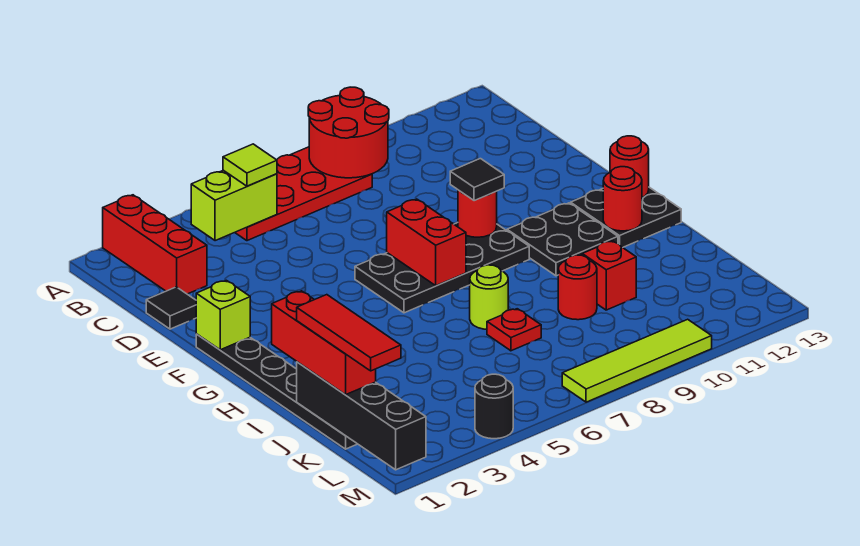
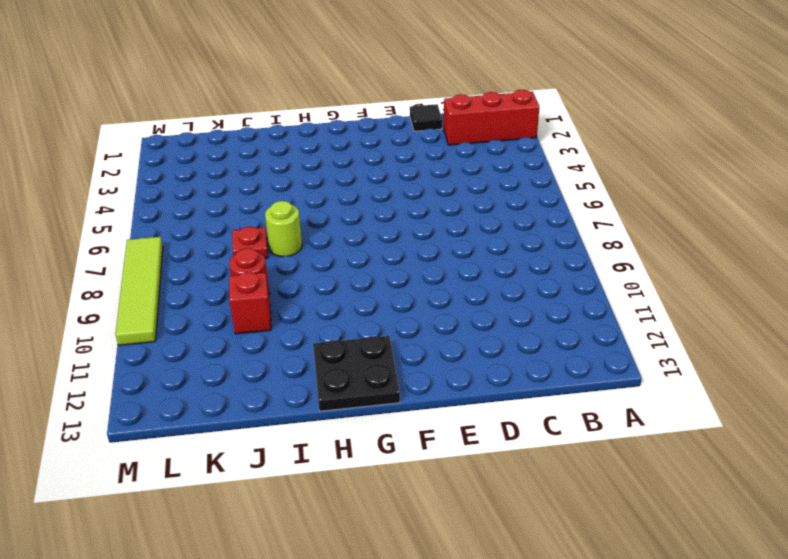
none -> red 2x4 plate [235,147,372,241]
none -> black 1x6 plate [196,334,357,449]
none -> black 2x4 plate [355,222,529,313]

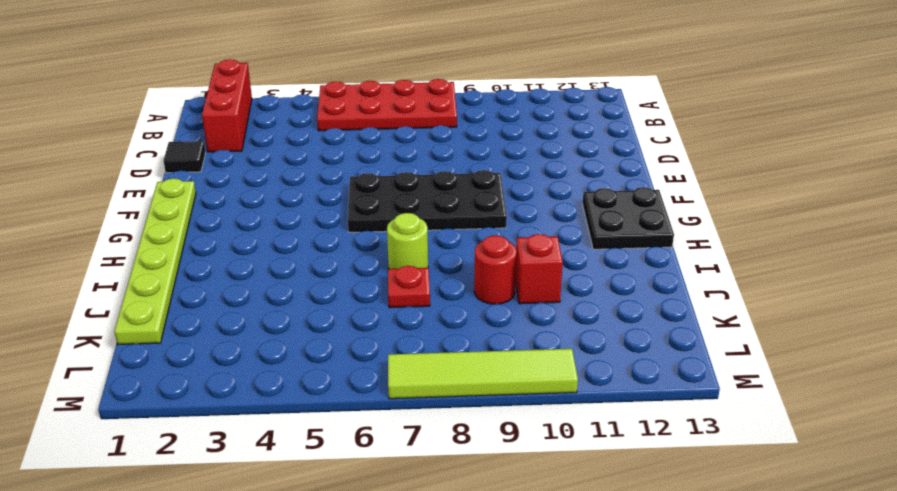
lime 1x6 plate [114,178,196,345] -> black 1x6 plate [196,334,357,449]
none -> black 2x2 plate [507,203,618,276]
none -> black 1x1 round brick [475,374,513,439]
none -> red 2x2 round brick [308,87,389,178]

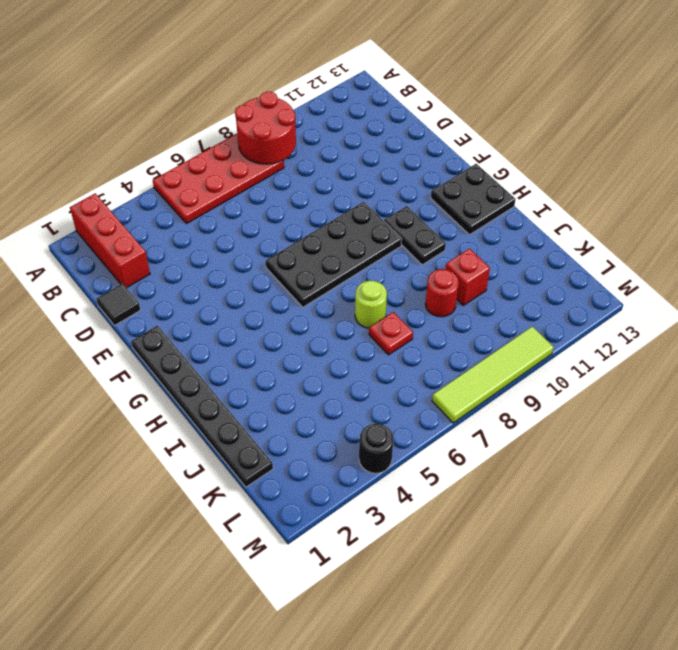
black 1x2 plate [384,206,446,265] -> black 2x2 plate [507,203,618,276]
none -> lime 1x2 brick [191,170,277,241]
none -> lime 1x1 brick [196,280,250,350]
none -> red 1x2 brick [387,199,466,286]

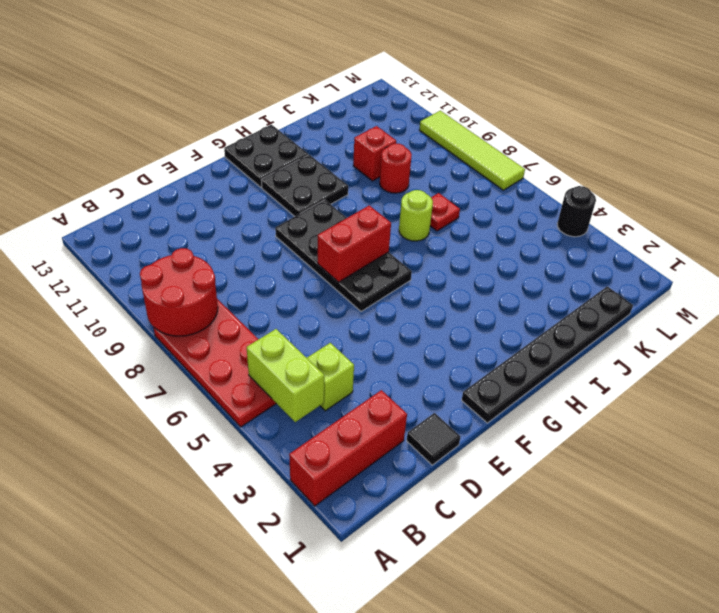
lime 1x1 brick [307,343,354,411] -> lime 1x1 brick moved to [196,280,250,350]
none -> red 1x1 round brick [458,190,497,237]
none -> red 1x1 round brick [610,136,649,197]
none -> red 1x1 round brick [603,167,642,231]

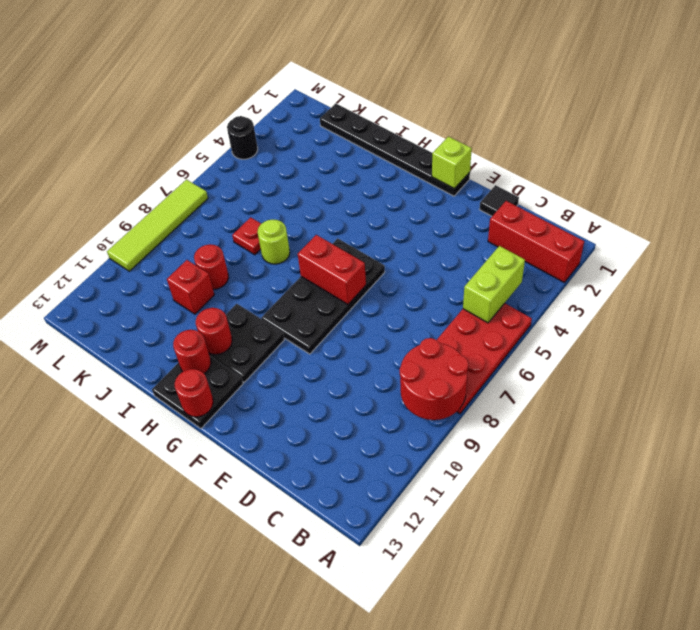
red 1x1 round brick [196,308,232,355] -> red 1x1 round brick moved to [458,190,497,237]
none -> black 1x4 brick [297,362,426,470]
none -> lime 1x1 tile [223,144,277,186]
none -> black 1x1 tile [450,159,504,201]

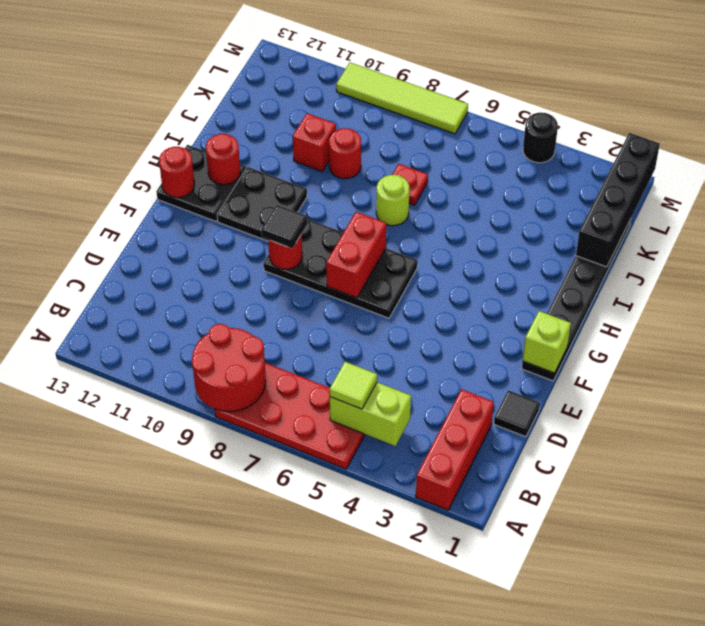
none -> red 1x3 brick [272,291,376,395]
none -> red 1x3 tile [297,295,401,371]

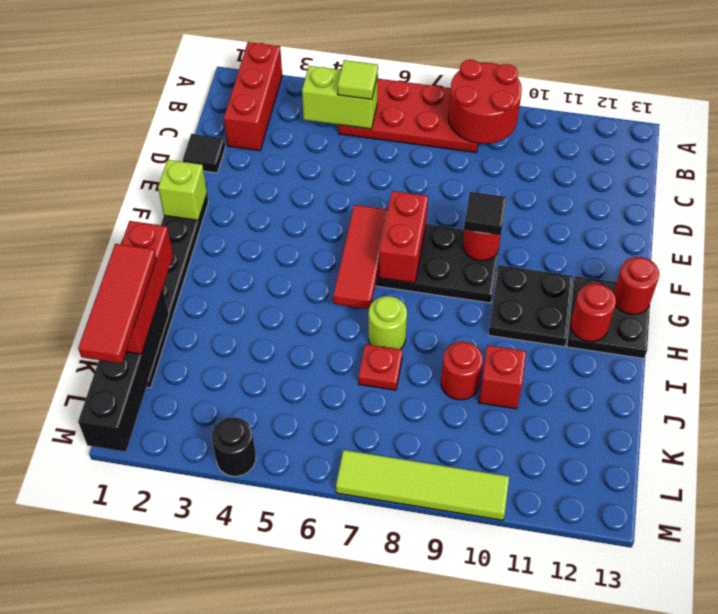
red 1x3 tile [333,205,388,309] -> none

